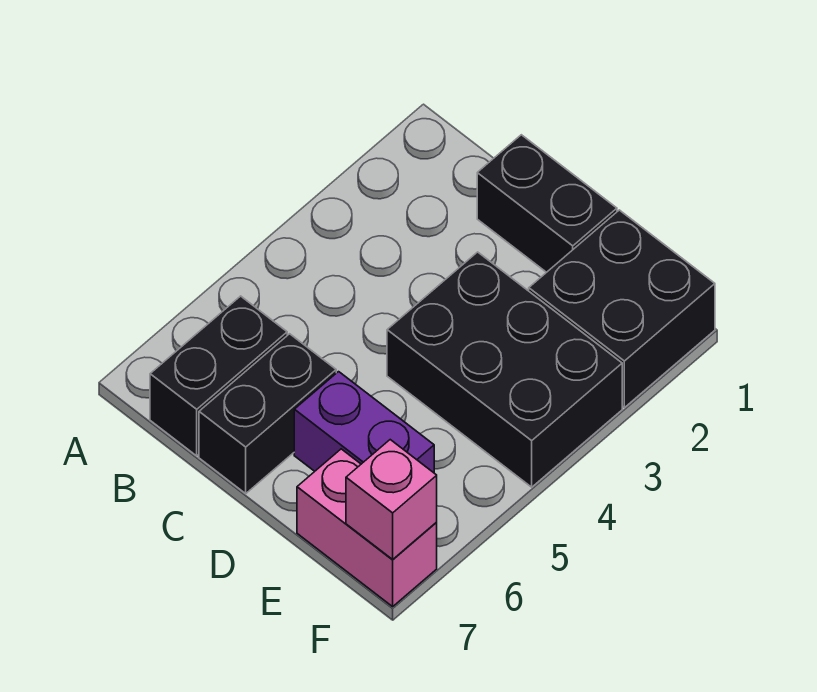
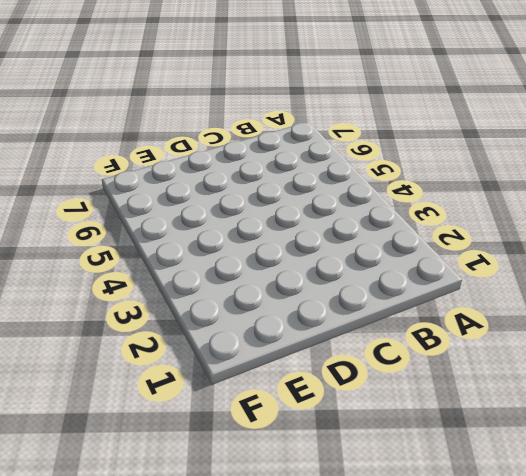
none -> black 1x2 brick [150,296,287,456]
none -> black 1x2 brick [477,135,617,272]

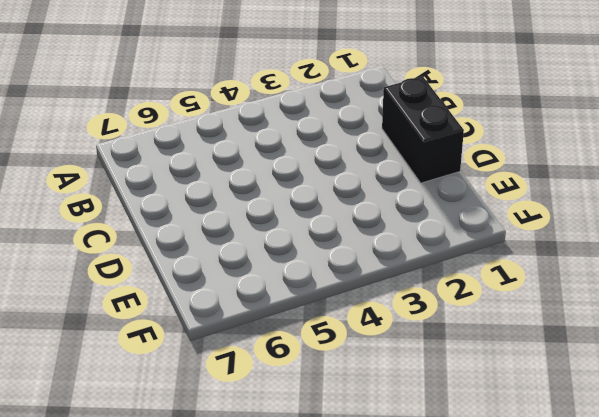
none -> black 1x2 brick [150,296,287,456]
none -> black 1x2 brick [199,334,336,493]

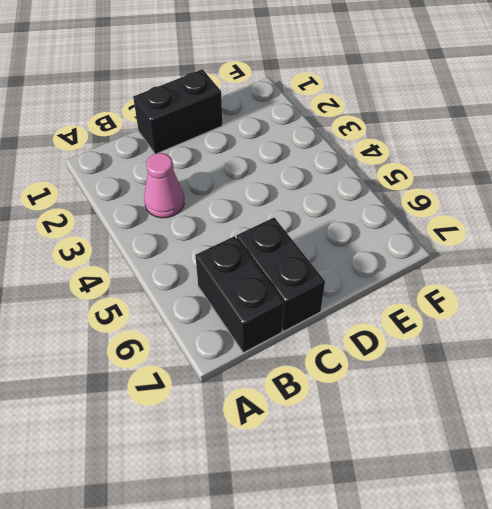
pink 1x1 cone [144,153,184,218] -> none
none -> black 2x3 brick [387,252,622,487]
none -> purple 1x2 brick [294,372,434,473]

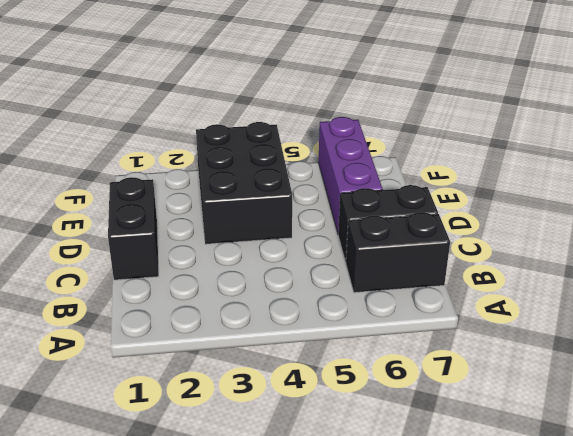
purple 1x3 brick [319,117,383,233] -> purple 1x2 brick [294,372,434,473]
none -> black 2x2 brick [529,210,715,408]
none -> pink 1x2 brick [297,449,437,607]

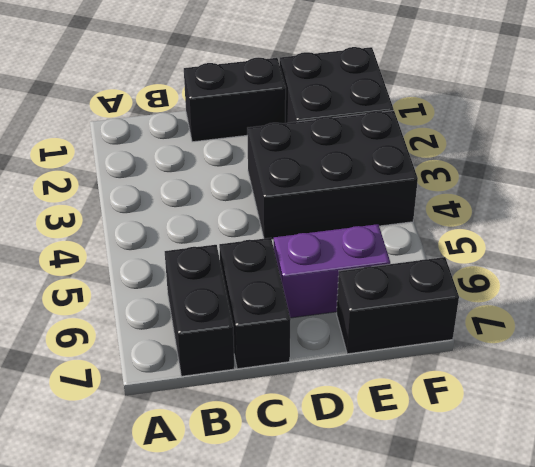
black 1x2 brick [336,257,459,354] -> pink 1x2 brick [297,449,437,607]
none -> pink 1x1 brick [346,440,437,559]

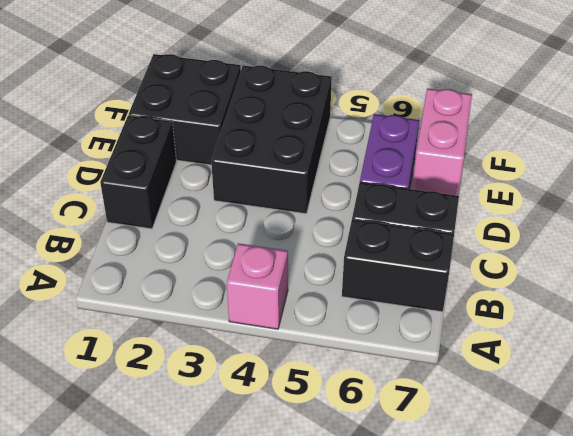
pink 1x1 brick [227,243,288,329] -> pink 1x1 brick moved to [346,440,437,559]

